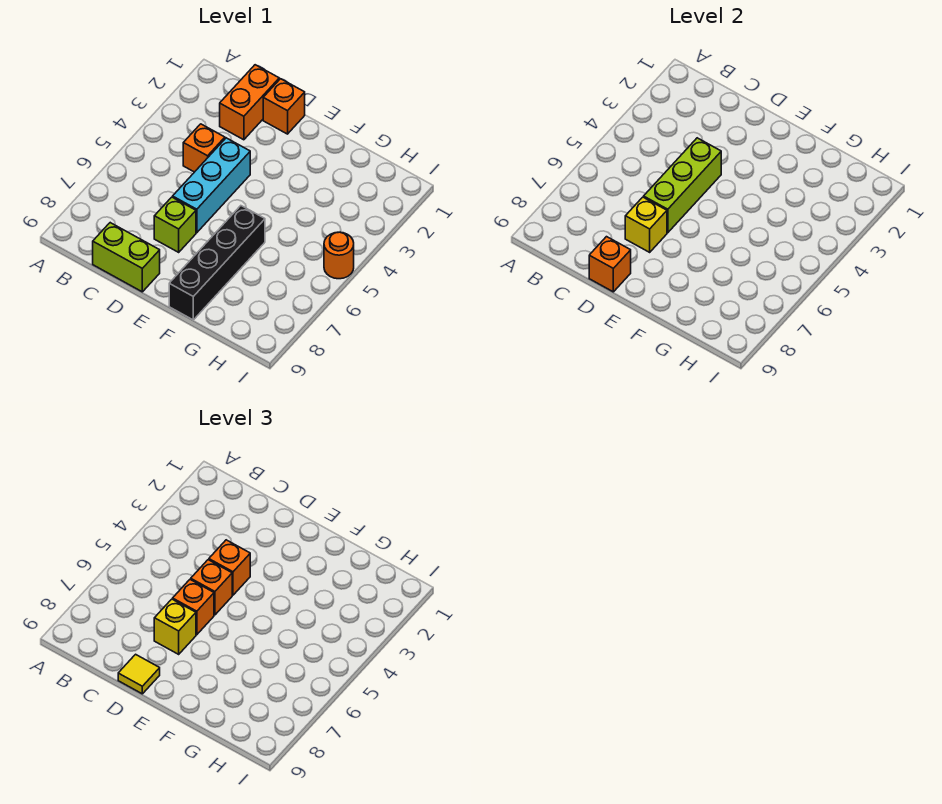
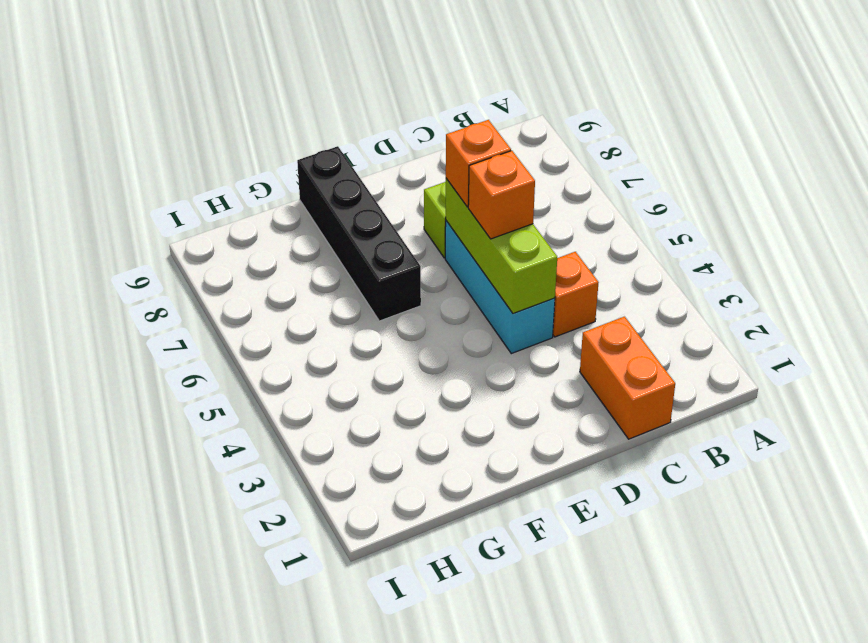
none -> lime 1x2 brick [93,223,160,292]
none -> orange 1x1 brick [263,79,305,134]
none -> orange 1x1 round brick [324,232,354,279]

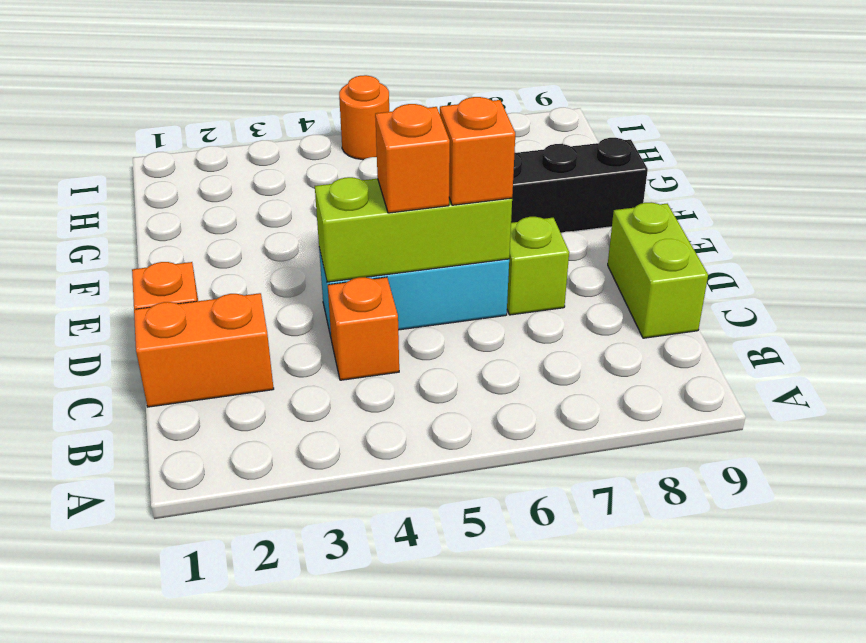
none -> yellow 1x1 brick [625,197,667,252]
none -> orange 1x1 brick [589,237,631,292]
none -> orange 1x1 brick [209,540,250,595]

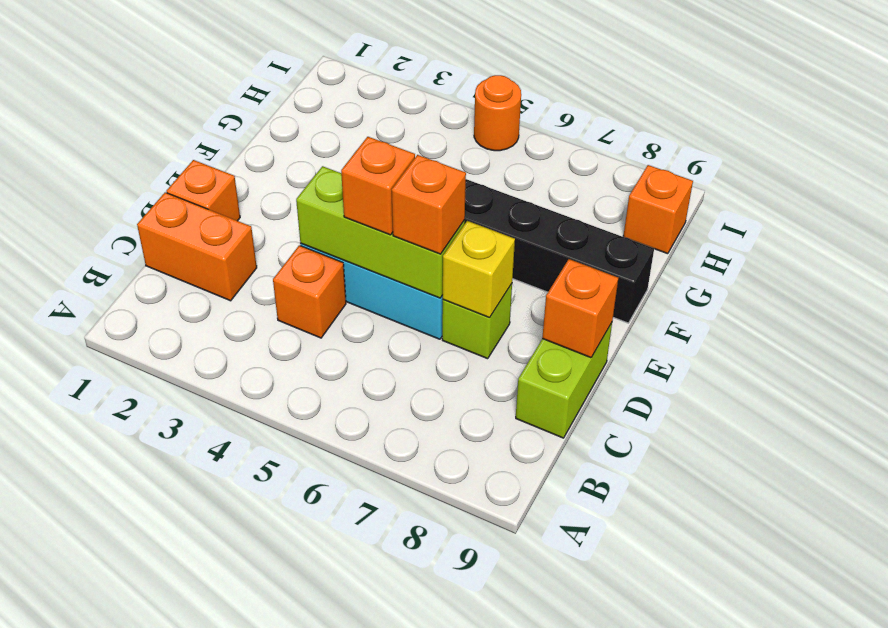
orange 1x1 brick [623,165,693,254] -> orange 1x1 brick moved to [209,540,250,595]
none -> yellow 1x1 brick [154,599,196,654]
none -> yellow 1x1 tile [118,654,160,694]

